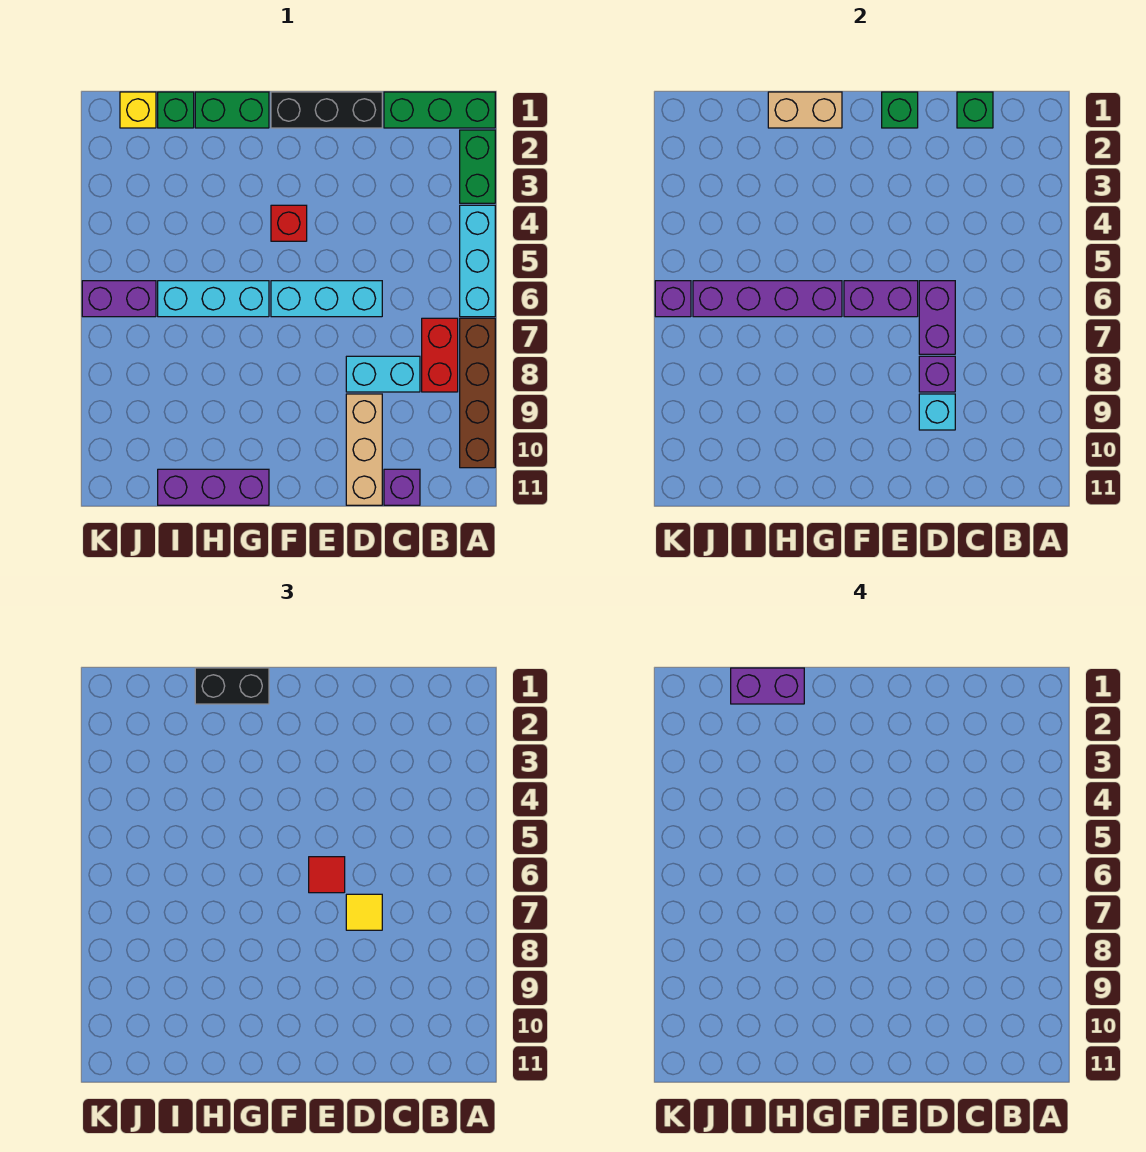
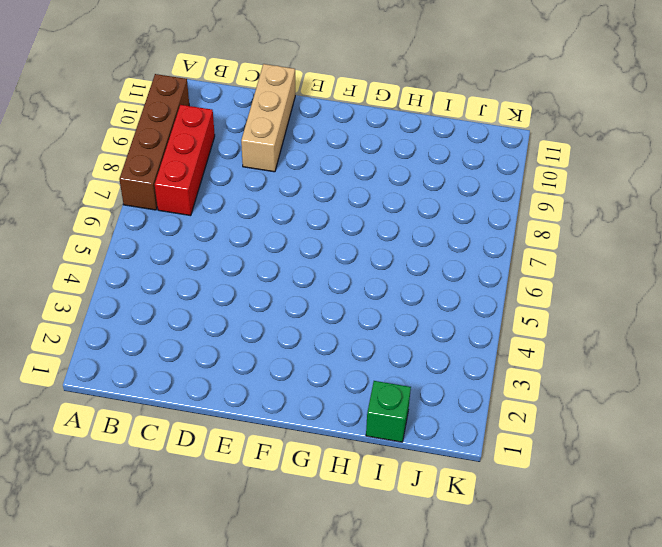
red 1x3 brick [155,105,215,216] -> red 1x2 brick [422,318,458,392]
none -> green 1x3 brick [384,92,495,128]
none -> green 1x2 brick [460,130,495,203]
none -> cyan 1x3 brick [460,205,495,317]
none -> cyan 1x2 brick [346,356,420,392]

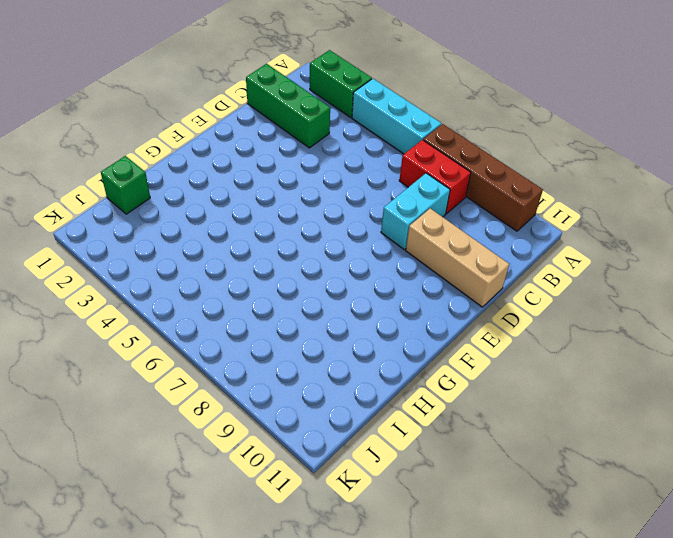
green 1x3 brick [246,64,330,148] -> green 1x3 brick turned to [384,92,495,128]
none -> purple 1x1 brick [384,469,420,505]
none -> black 1x3 brick [271,92,382,128]
none -> cyan 1x3 brick [271,281,382,317]
none -> red 1x1 brick [271,205,307,241]

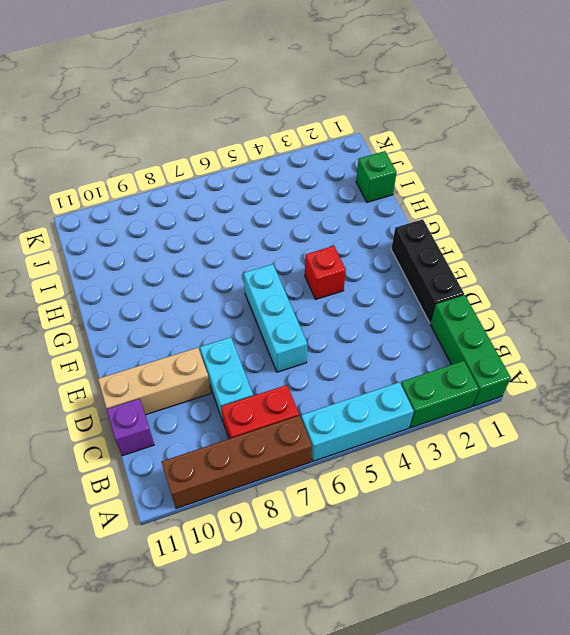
none -> green 1x2 brick [195,92,269,128]
none -> cyan 1x3 brick [158,281,269,317]
none -> purple 1x3 brick [158,469,269,505]
none -> yellow 1x1 brick [120,92,156,128]

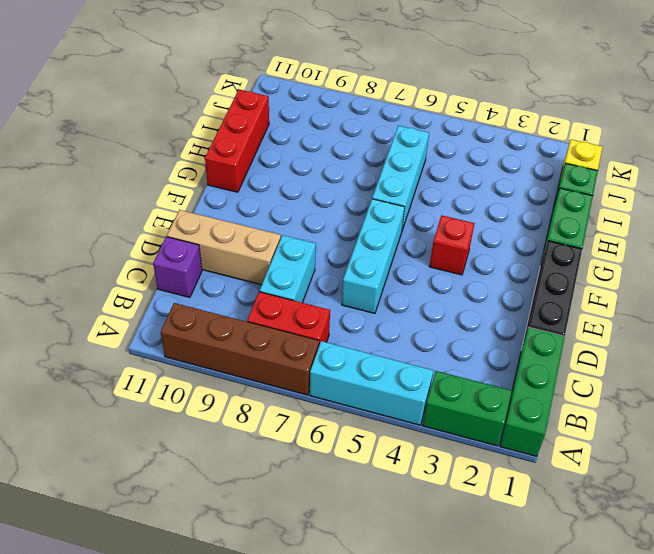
red 1x3 brick [205,90,269,192] -> purple 1x3 brick [158,469,269,505]
none -> purple 1x2 brick [82,281,156,317]
none -> green 1x1 brick [957,92,993,128]
none -> purple 1x2 brick [919,281,955,354]
none -> purple 1x1 brick [919,356,955,392]

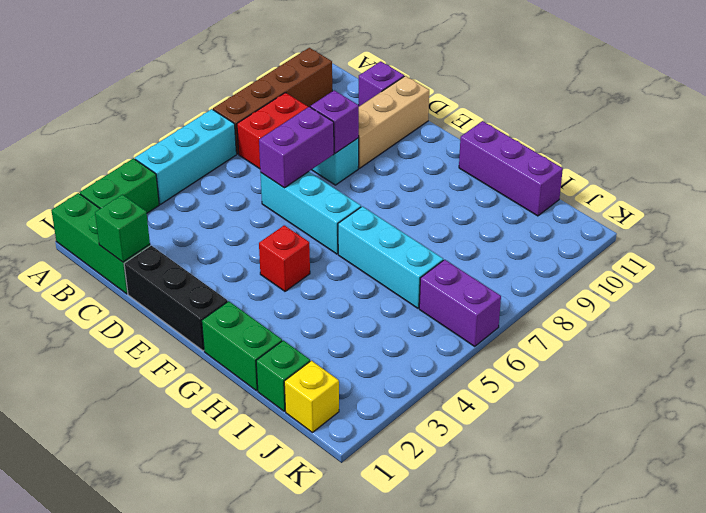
none -> cyan 1x1 brick [919,394,955,430]
none -> green 1x1 brick [882,92,918,128]
none -> purple 1x2 brick [844,281,918,317]
none -> tan 1x2 brick [768,92,842,128]

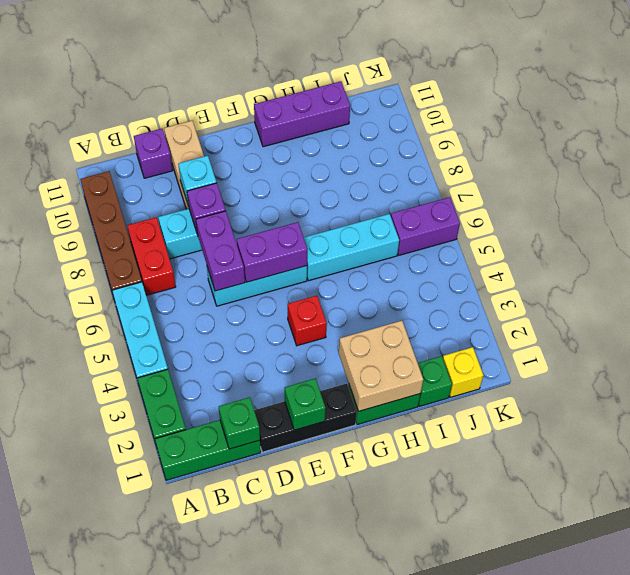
tan 2x2 brick [339,321,423,411] -> tan 1x2 brick [768,92,842,128]
none -> purple 1x4 brick [693,281,842,317]
none -> purple 1x1 brick [655,281,691,317]
none -> yellow 1x1 tile [346,894,382,930]
none -> red 1x1 tile [309,857,345,893]

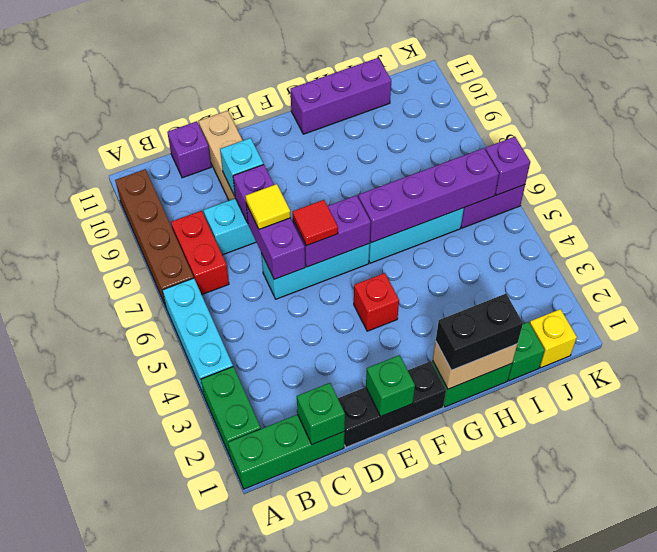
none -> purple 1x2 brick [731,668,804,704]

